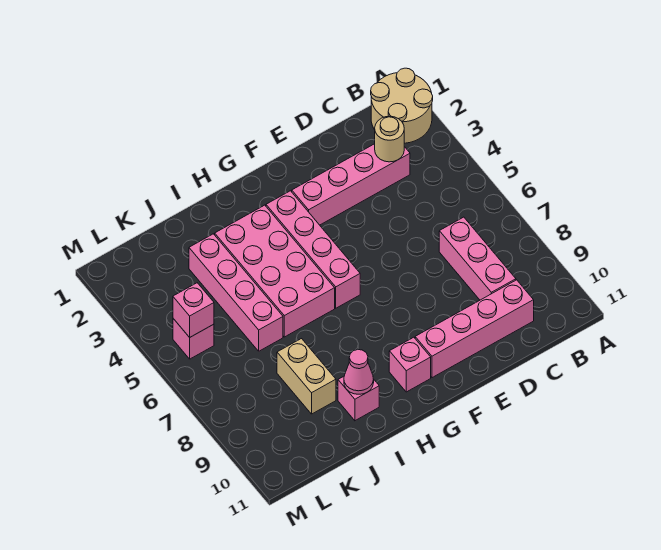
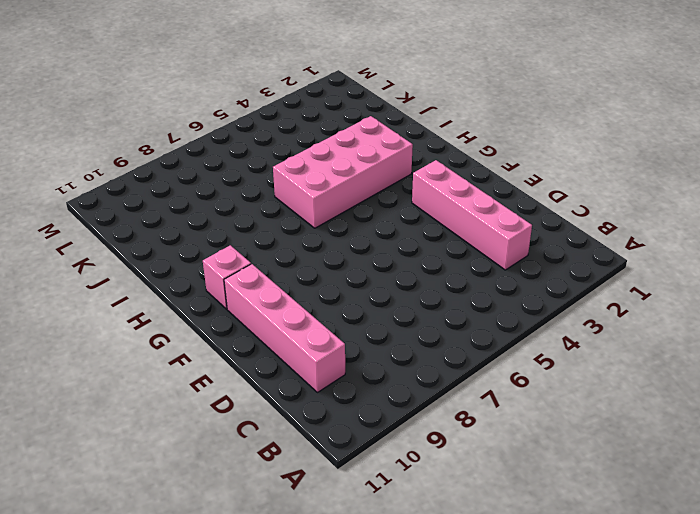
none -> tan 2x2 round brick [371,68,433,143]
none -> pink 1x3 brick [439,217,516,300]
none -> pink 1x4 brick [266,191,360,308]

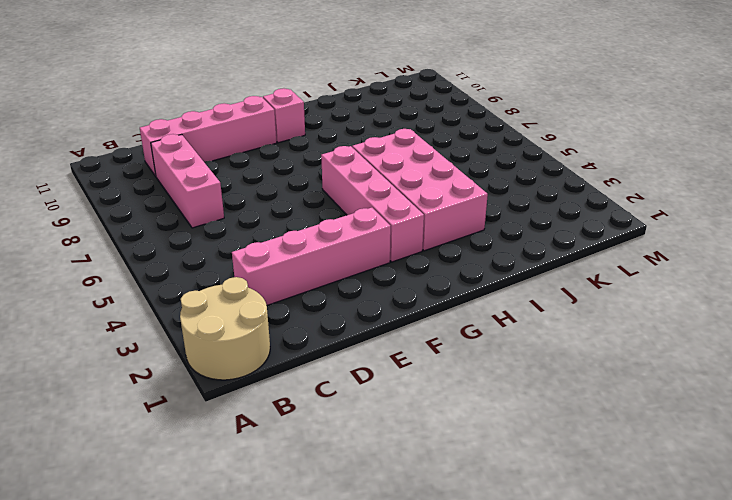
none -> pink 1x1 brick [338,376,379,421]
none -> pink 1x4 brick [189,234,283,351]
none -> tan 1x2 brick [277,339,336,414]

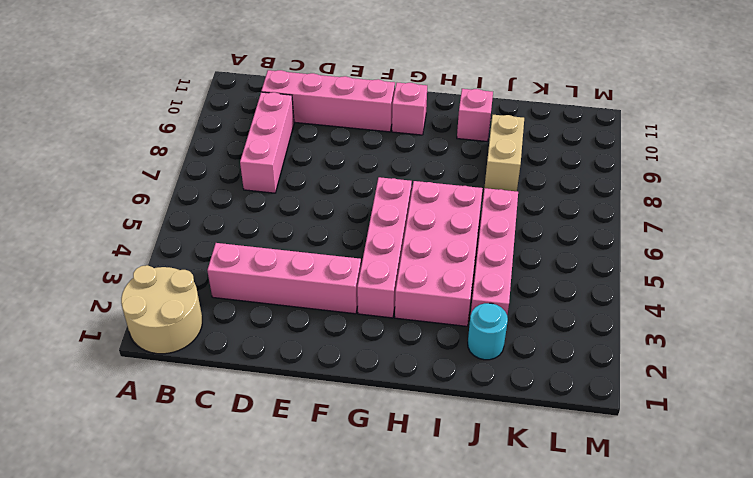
cyan 1x1 round brick [468,303,508,360] -> none
none -> pink 1x1 brick [173,319,214,359]
none -> tan 1x1 round brick [375,116,404,162]
none -> pink 1x1 cone [344,350,374,394]

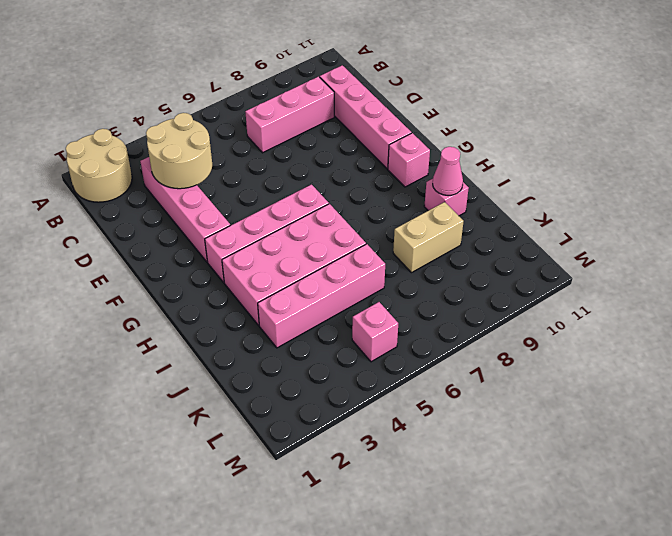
tan 2x2 round brick [146,113,212,189] -> tan 1x1 round brick [375,116,404,162]
none -> pink 1x1 brick [173,283,214,337]

